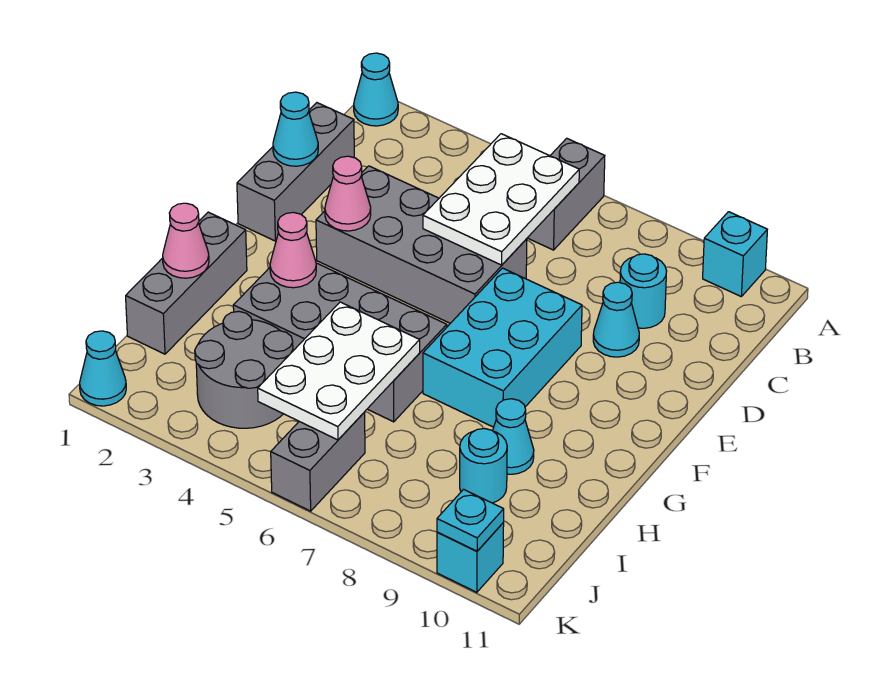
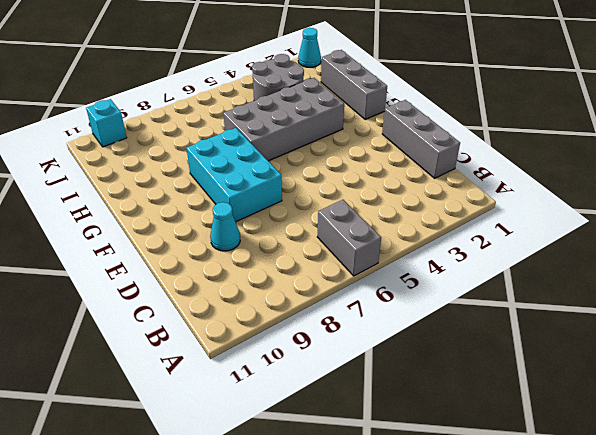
none -> cyan 1x1 cone [354,53,398,126]
none -> cyan 1x1 brick [703,212,767,296]
none -> cyan 1x1 round brick [620,254,667,328]

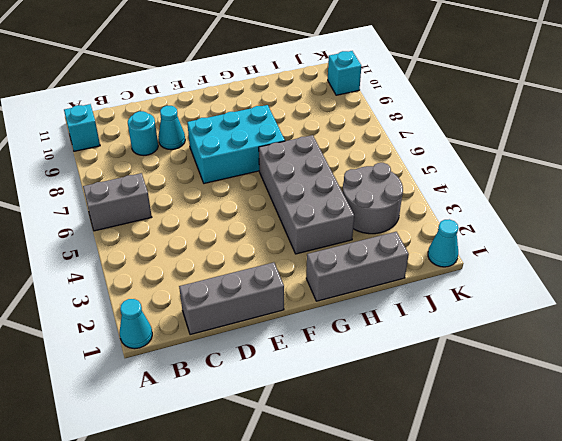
none -> grey 2x4 brick [316,166,527,323]
none -> cyan 1x1 cone [493,399,534,474]
none -> cyan 1x1 round brick [460,429,507,503]

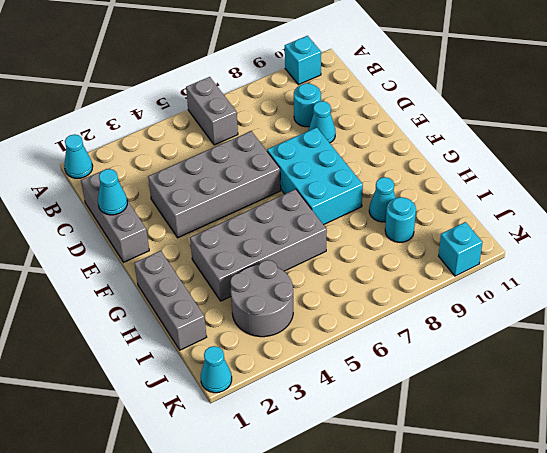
none -> grey 1x2 brick [271,412,365,511]
none -> white 2x3 plate [423,134,579,265]
none -> pink 1x1 cone [325,156,371,231]

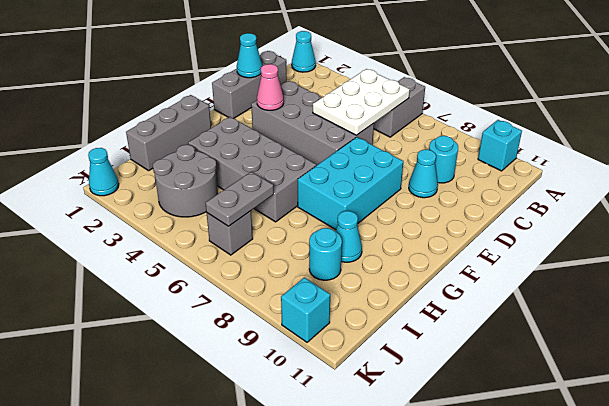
grey 1x2 plate [206,172,274,226] -> white 2x3 plate [258,302,420,440]
grey 1x1 brick [207,211,253,255] -> grey 1x2 brick [271,412,365,511]
none -> pink 1x1 cone [270,212,316,288]
none -> pink 1x1 cone [163,203,209,278]
none -> cyan 1x1 plate [437,489,504,551]

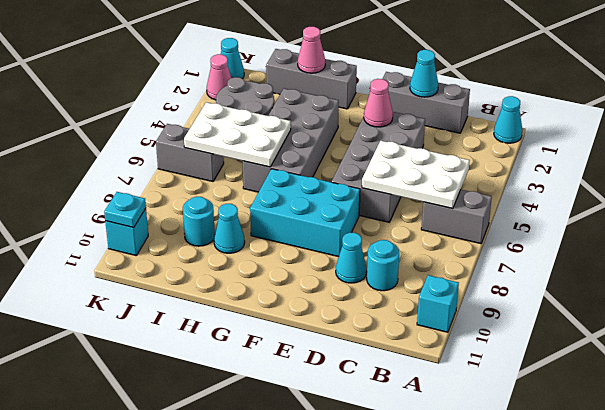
pink 1x1 cone [207,54,231,100] -> pink 1x1 cone moved to [270,212,316,288]

